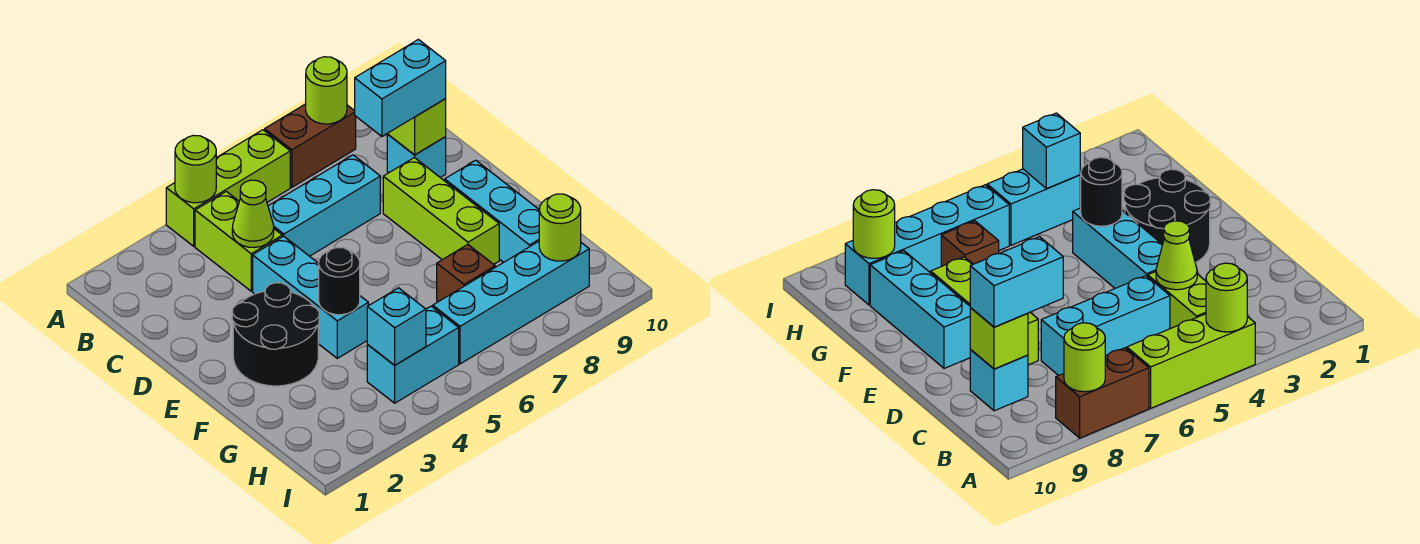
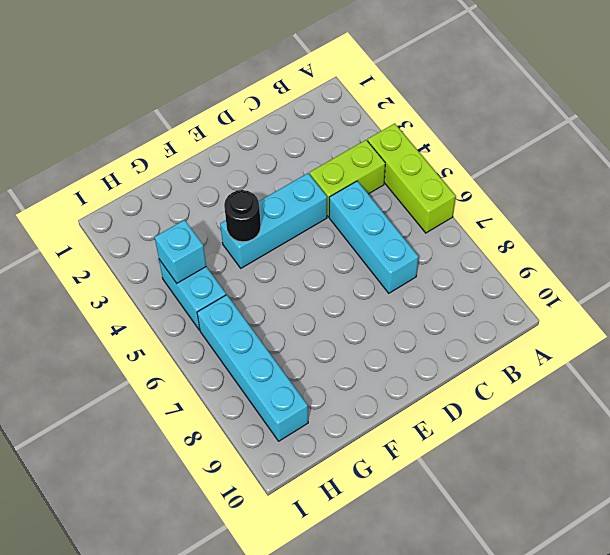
none -> brown 1x2 brick [265,104,356,187]
none -> cyan 1x1 brick [387,134,446,178]
none -> lime 1x3 brick [383,157,499,264]

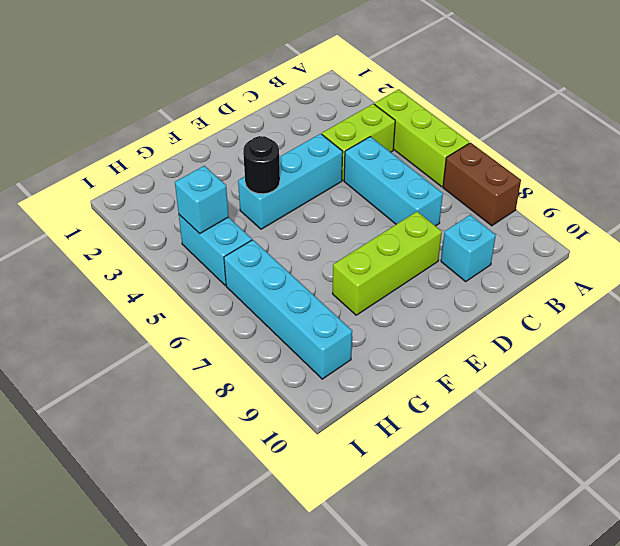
none -> black 2x2 round brick [232,283,319,386]
none -> cyan 1x3 brick [445,160,539,262]
none -> brown 1x1 brick [437,245,495,302]

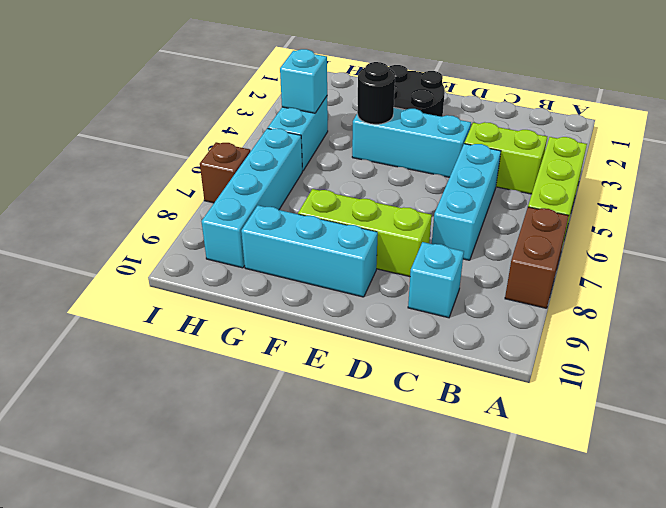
brown 1x1 brick [200,142,250,203] -> brown 1x1 brick moved to [437,245,495,302]
none -> lime 1x1 round brick [175,135,216,203]
none -> lime 1x1 round brick [306,57,347,124]
none -> lime 1x1 cone [232,180,274,248]

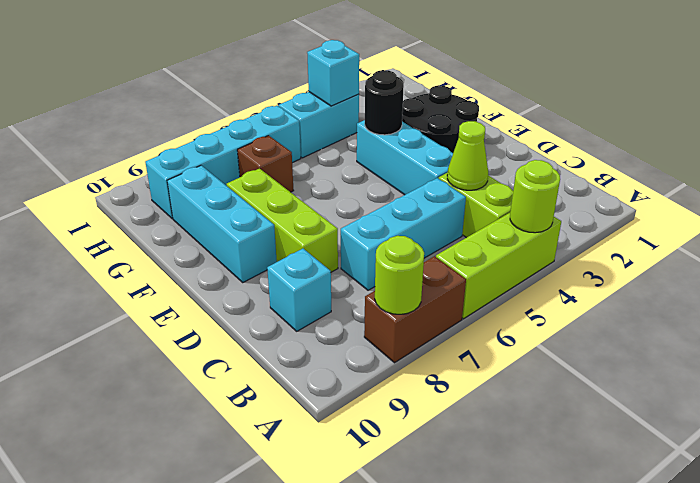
none -> lime 1x1 brick [387,99,446,155]
none -> lime 1x1 round brick [539,194,581,261]
none -> cyan 1x2 brick [355,39,446,136]

